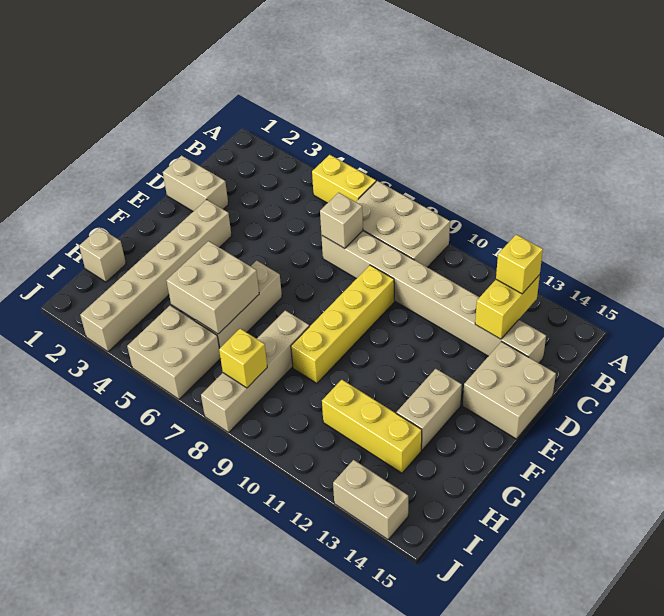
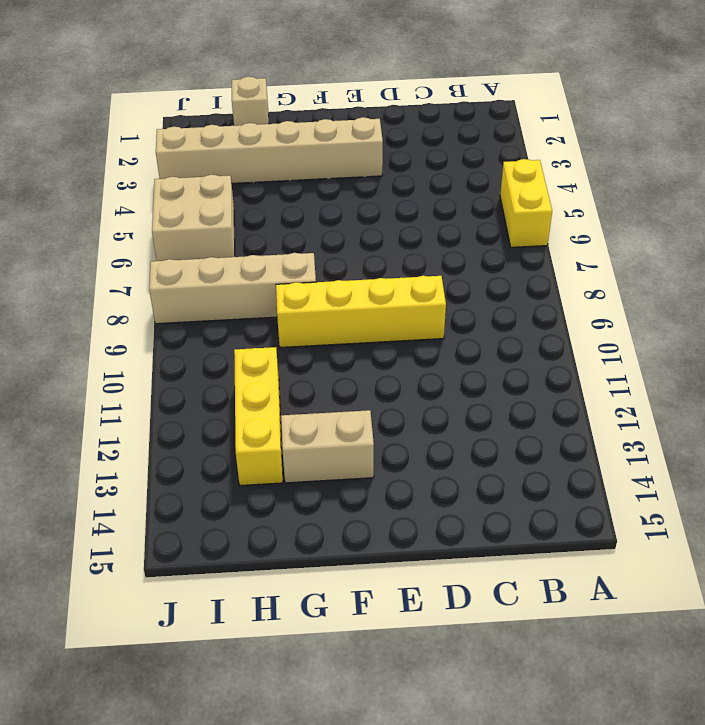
none -> tan 2x3 brick [356,181,450,267]
none -> tan 1x8 brick [321,231,546,363]
none -> tan 1x2 brick [163,155,228,211]

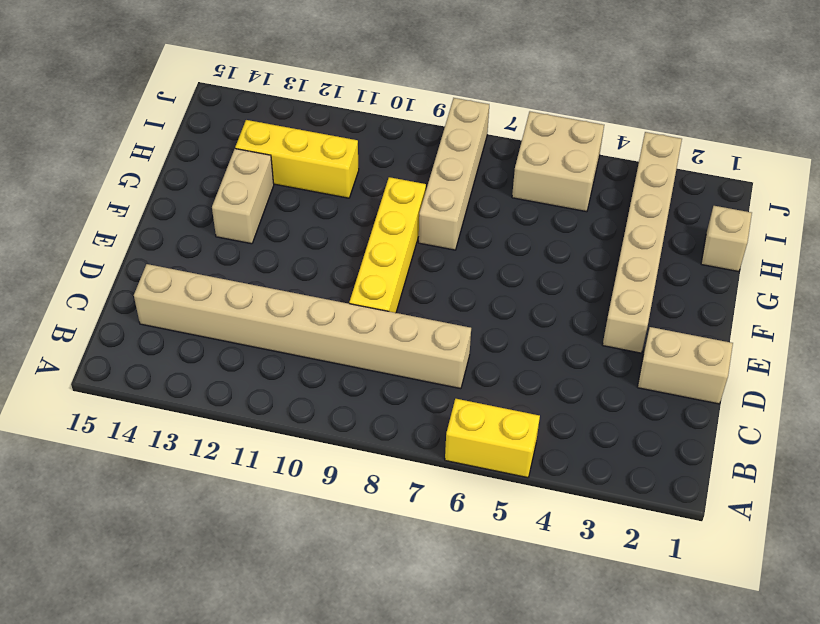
none -> tan 2x3 brick [356,181,450,267]
none -> tan 2x2 brick [463,342,556,439]
none -> tan 1x3 brick [195,261,282,349]

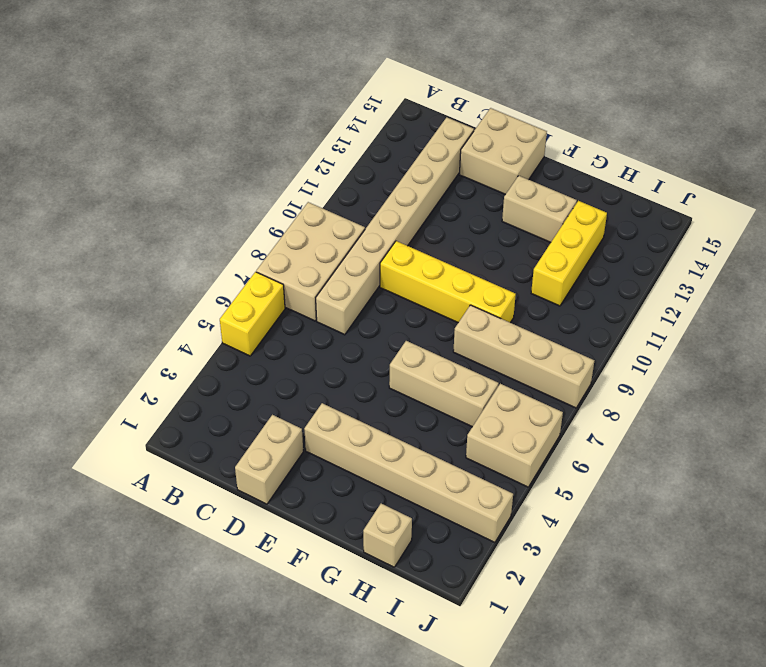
none -> tan 1x2 brick [333,460,408,540]
none -> yellow 1x2 brick [475,275,540,339]
none -> tan 1x1 brick [320,193,363,248]

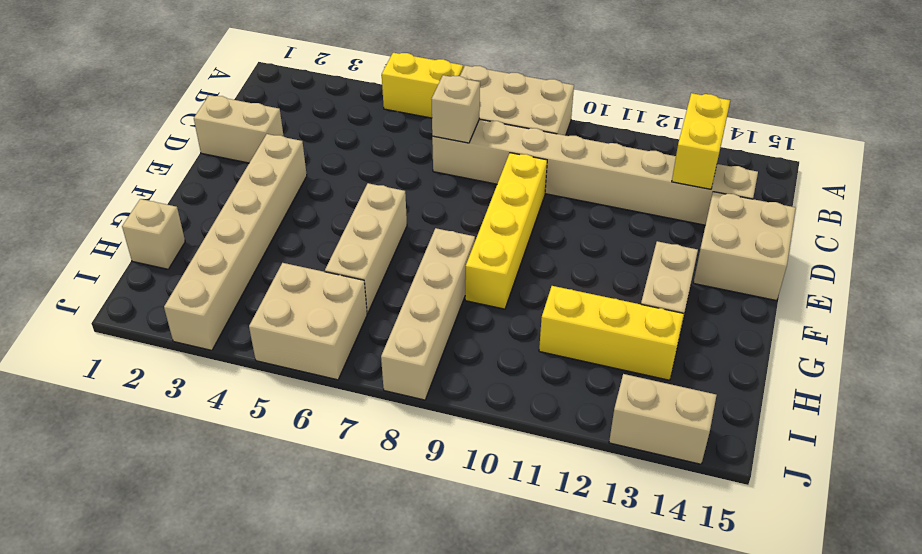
none -> tan 2x2 brick [166,241,259,334]
none -> yellow 1x1 brick [219,329,267,388]
none -> yellow 1x1 brick [496,235,543,294]

